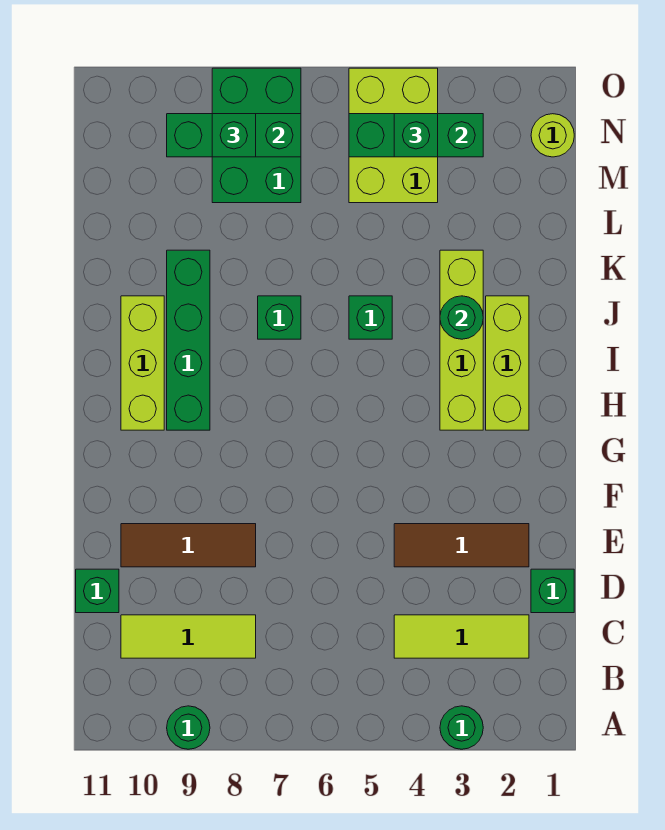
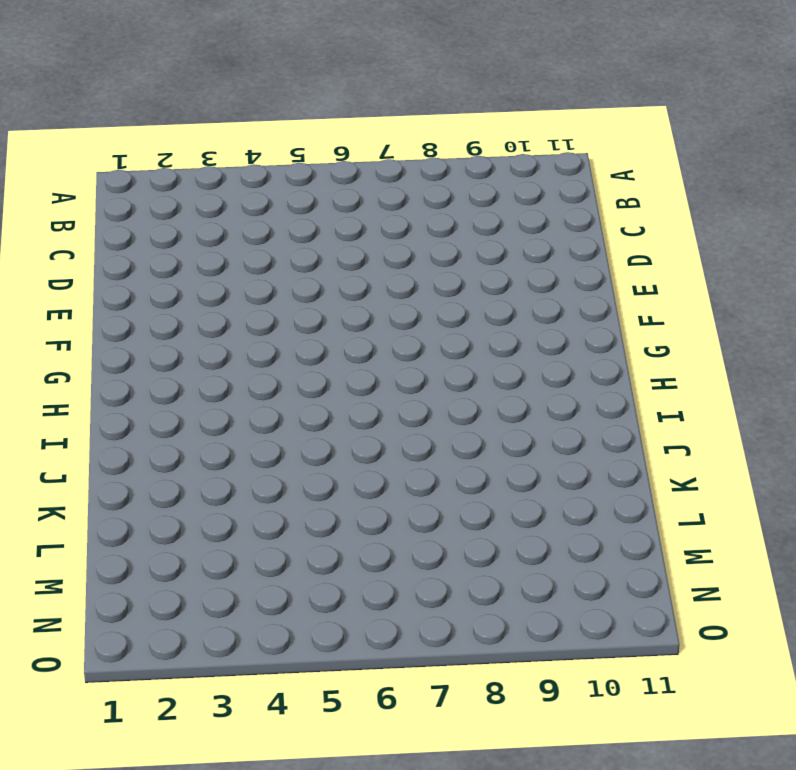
none -> green 1x1 round brick [440,706,483,749]
none -> green 1x1 round brick [167,706,210,749]
none -> lime 1x3 tile [394,615,529,658]

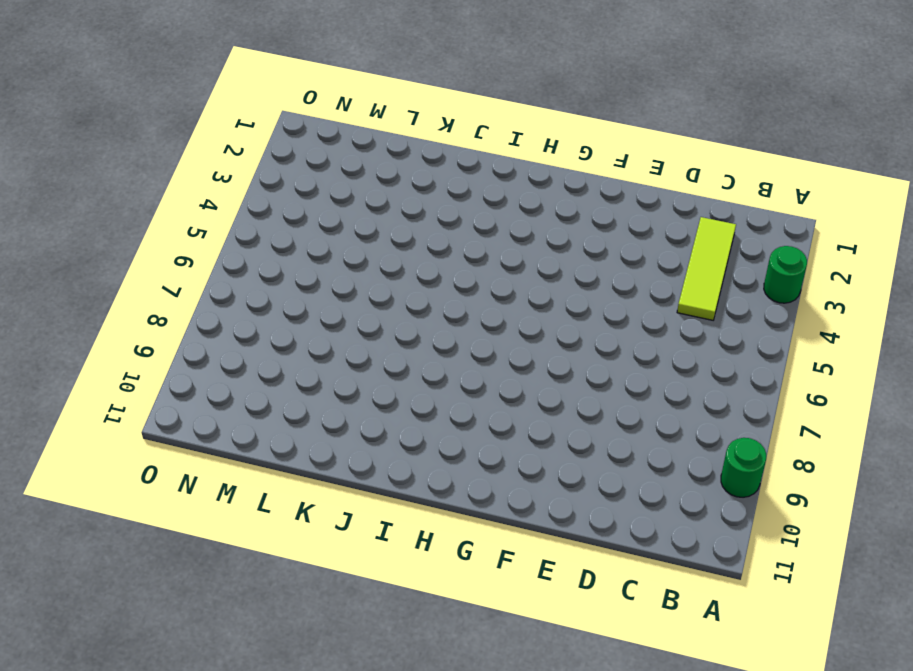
none -> lime 1x3 tile [121,615,256,658]
none -> green 1x1 brick [531,569,574,613]
none -> green 1x1 brick [76,569,119,613]

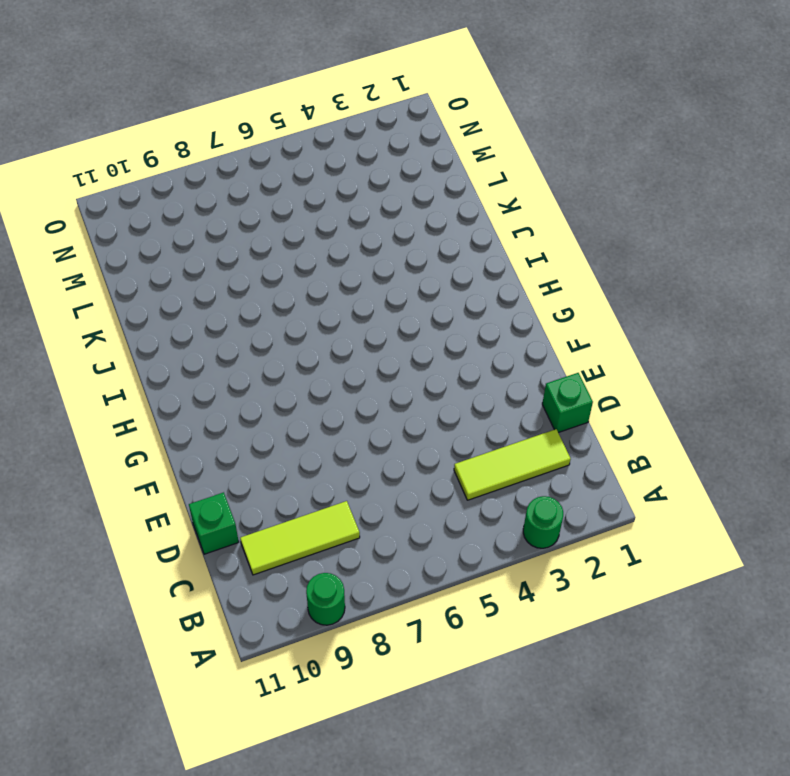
none -> brown 1x3 tile [394,524,529,567]
none -> brown 1x3 tile [121,524,256,567]
none -> lime 1x3 brick [486,296,529,430]

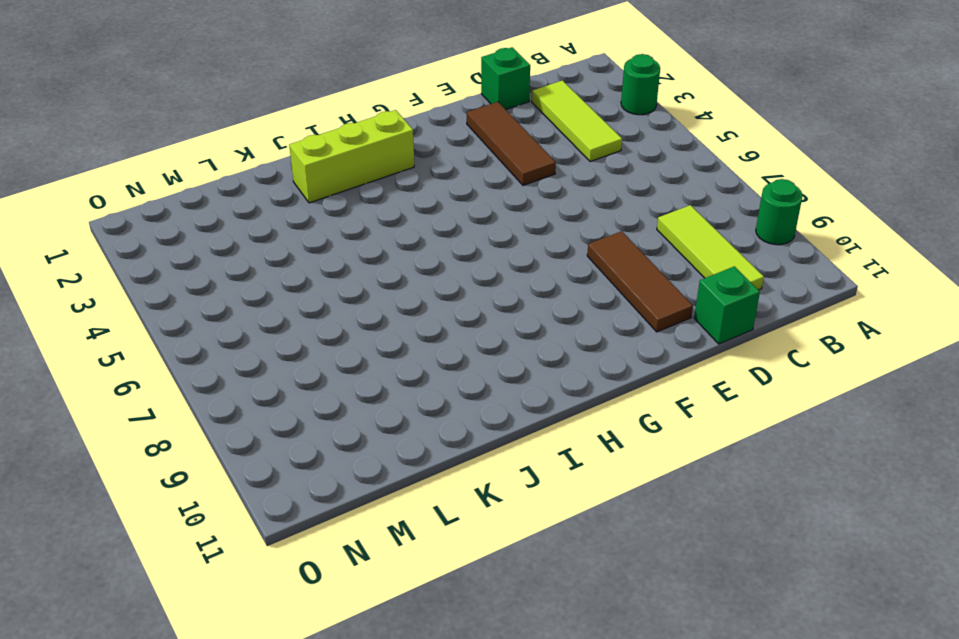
none -> lime 1x4 brick [440,250,483,430]
none -> green 1x4 brick [167,250,210,430]
none -> lime 1x3 brick [121,296,164,430]

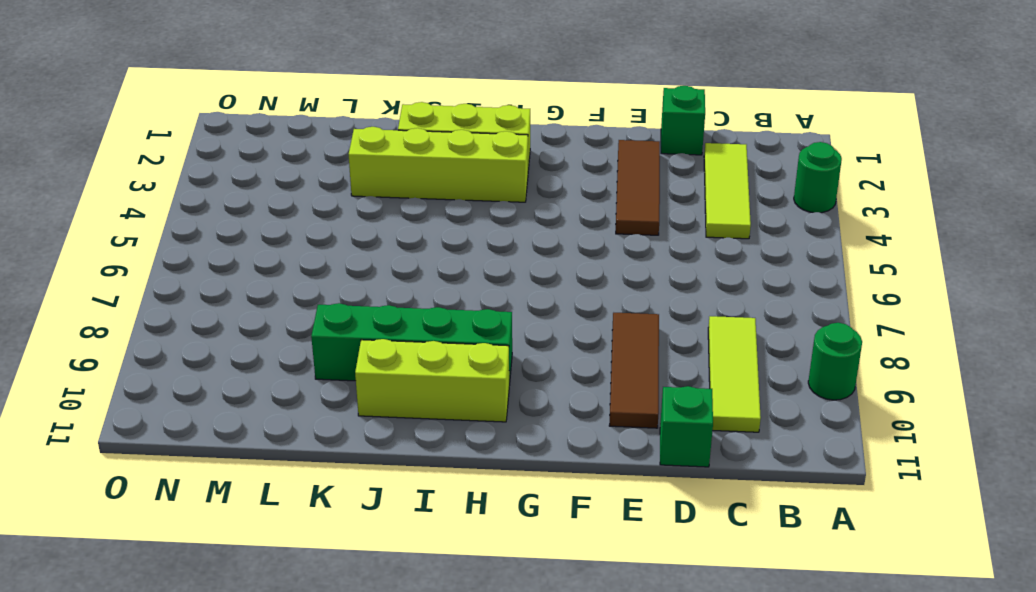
none -> green 1x1 brick [349,296,392,339]
none -> green 1x1 brick [258,296,301,339]
none -> lime 2x3 brick [349,68,438,203]

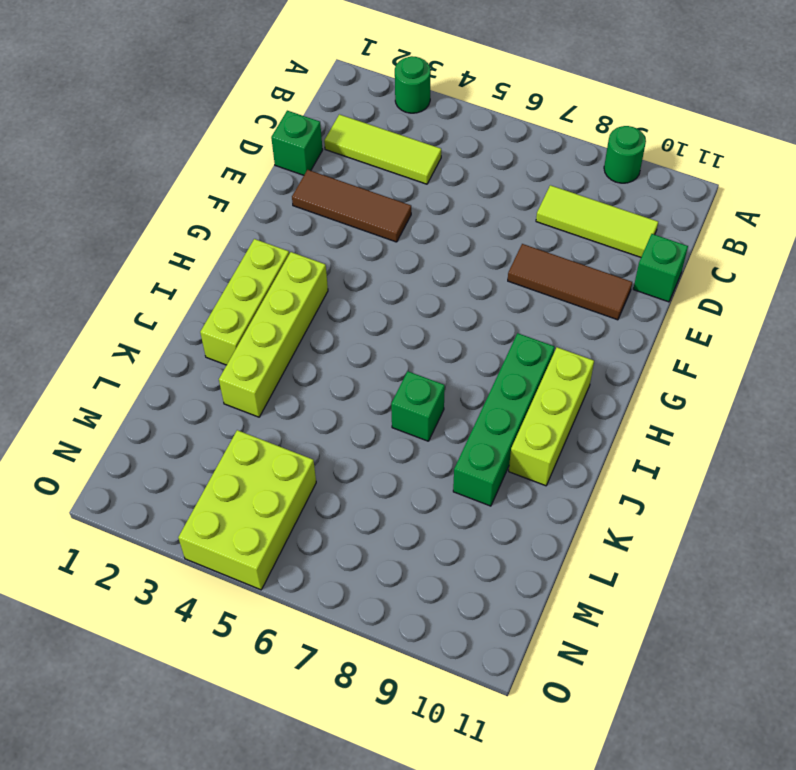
none -> green 1x1 brick [349,296,392,339]
none -> green 2x3 brick [212,68,301,203]
none -> lime 1x1 round brick [531,114,574,157]

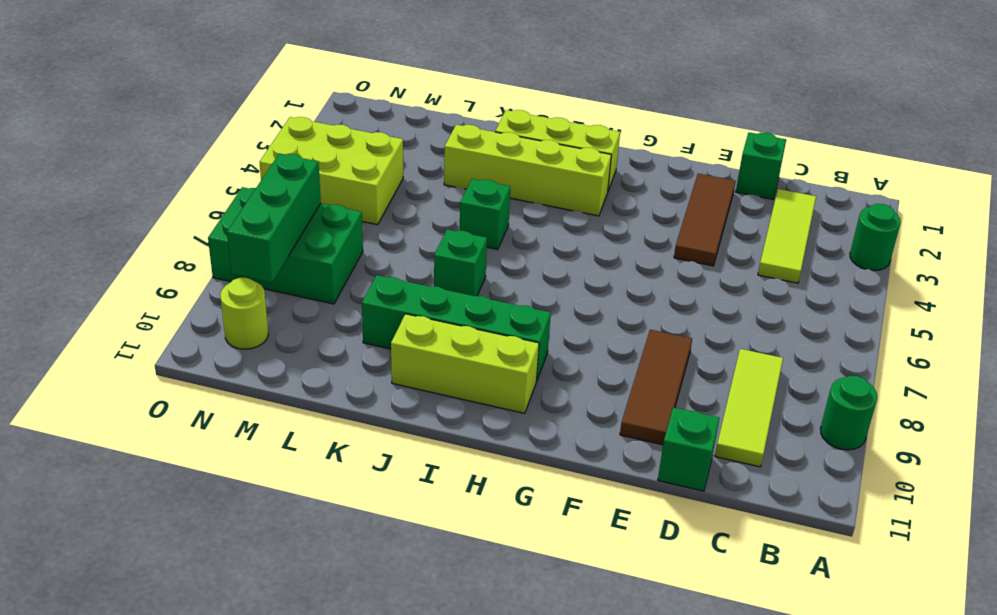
lime 1x1 round brick [220,278,268,349] -> lime 1x1 round brick moved to [531,114,574,157]
none -> green 1x1 round brick [440,296,483,339]
none -> green 1x3 brick [349,114,483,157]
none -> green 1x1 brick [394,114,438,157]

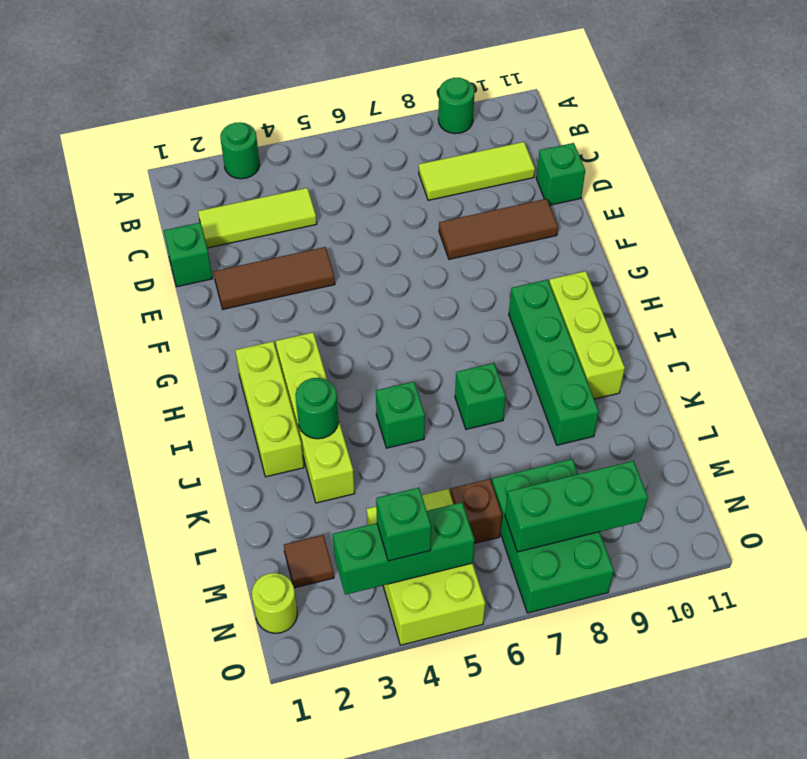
brown 1x1 tile [284,535,334,588] -> none
brown 1x1 brick [450,479,502,544] -> none
none -> green 1x1 brick [212,114,256,157]

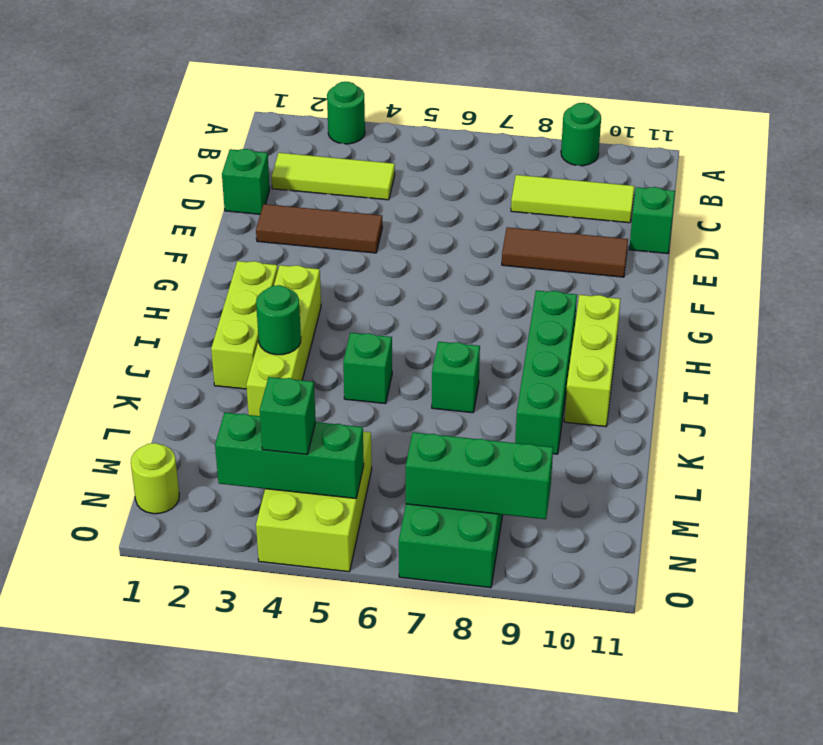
none -> green 1x1 brick [212,114,256,157]

